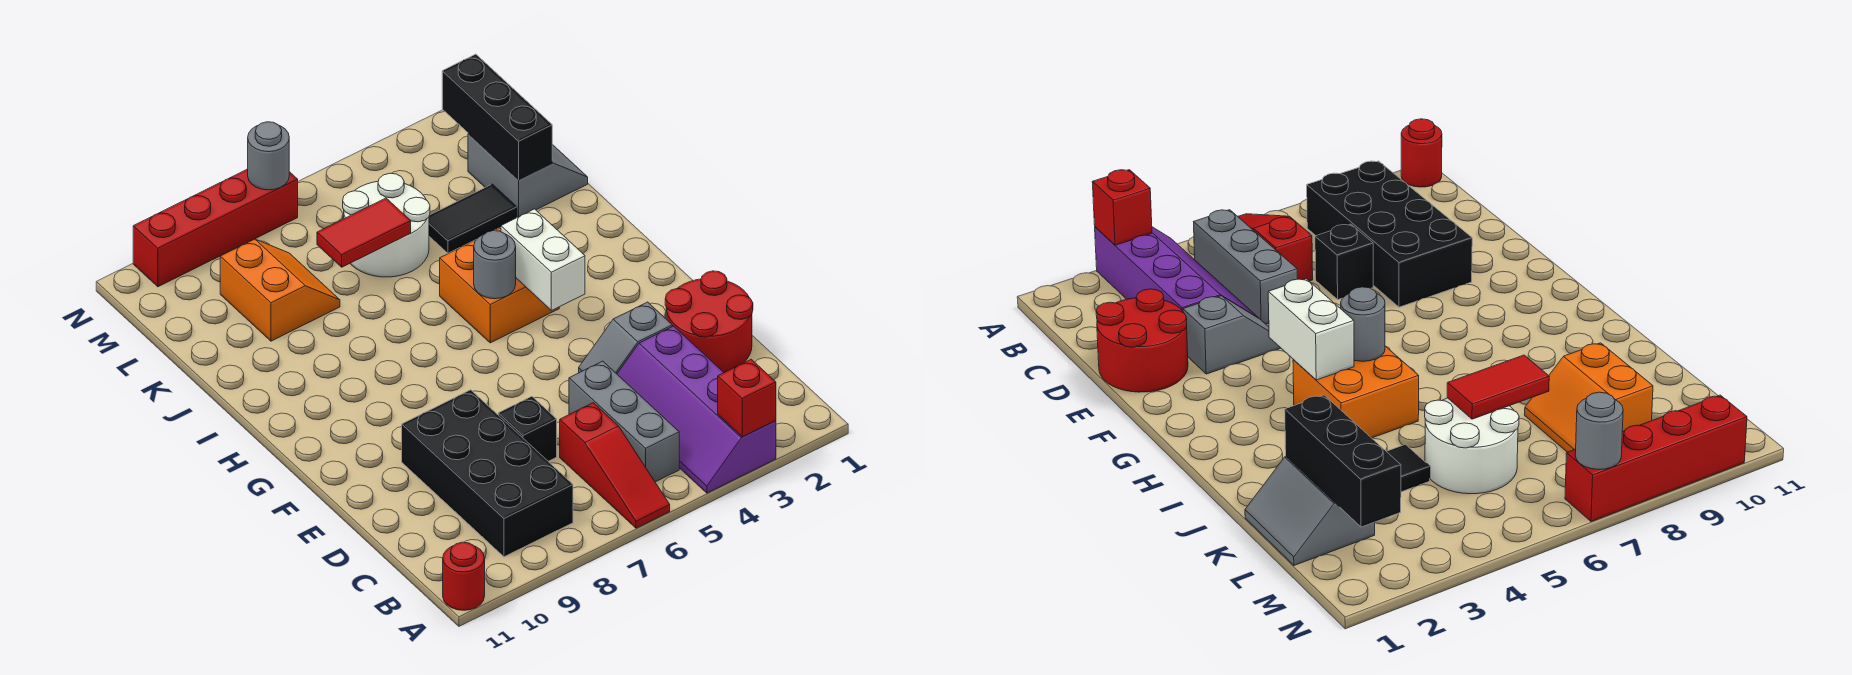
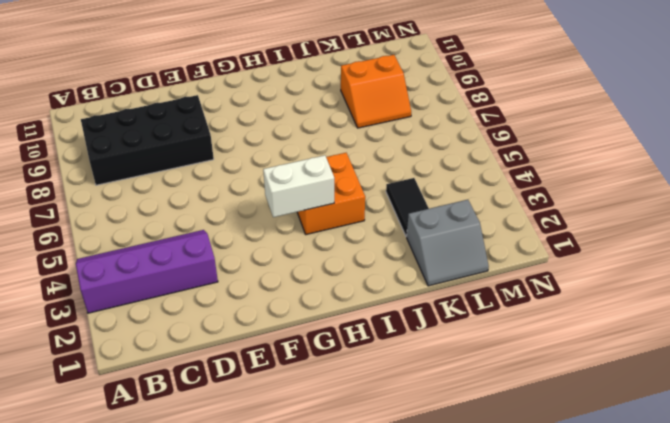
none -> red 1x3 slope [560,403,670,528]
none -> red 1x1 round brick [443,542,485,610]
none -> grey 1x3 brick [569,361,679,482]

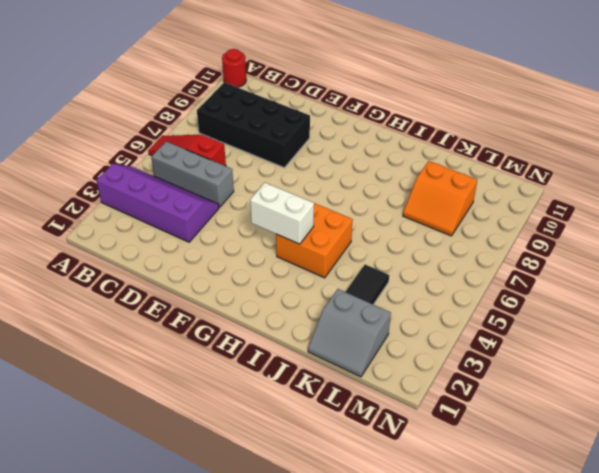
none -> red 2x2 round brick [665,271,753,372]
none -> black 1x1 brick [498,396,557,461]
none -> grey 1x2 slope [579,302,672,374]

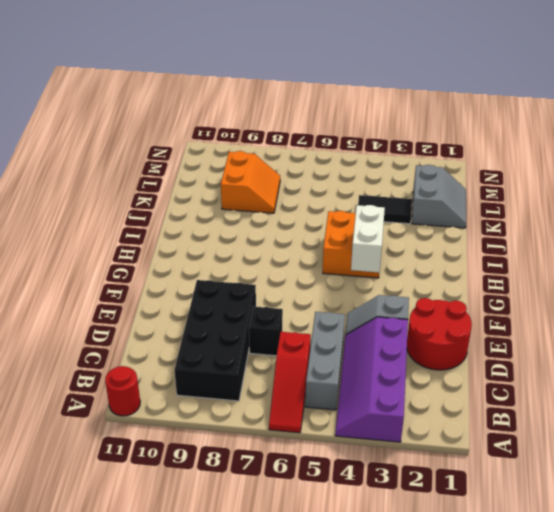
none -> white 2x2 round brick [343,173,430,277]
none -> red 1x4 brick [133,169,298,287]
none -> red 1x1 brick [718,359,776,437]

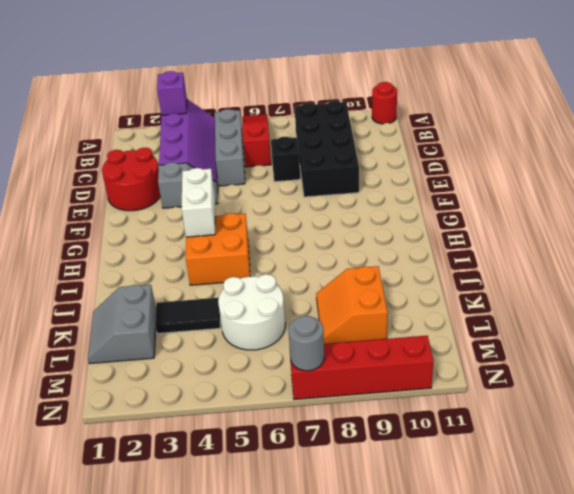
purple 1x1 brick [157,71,187,115] -> red 1x1 brick [718,359,776,437]
none -> grey 1x1 round brick [474,231,516,299]
none -> black 1x3 brick [442,54,552,180]
none -> red 1x2 tile [317,198,411,267]

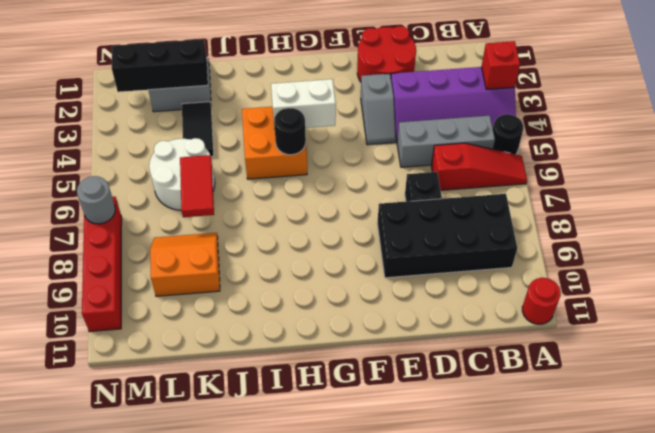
black 1x1 round brick [493,114,523,154] -> none
black 1x1 round brick [274,108,306,155] -> grey 1x1 round brick [474,231,516,299]

